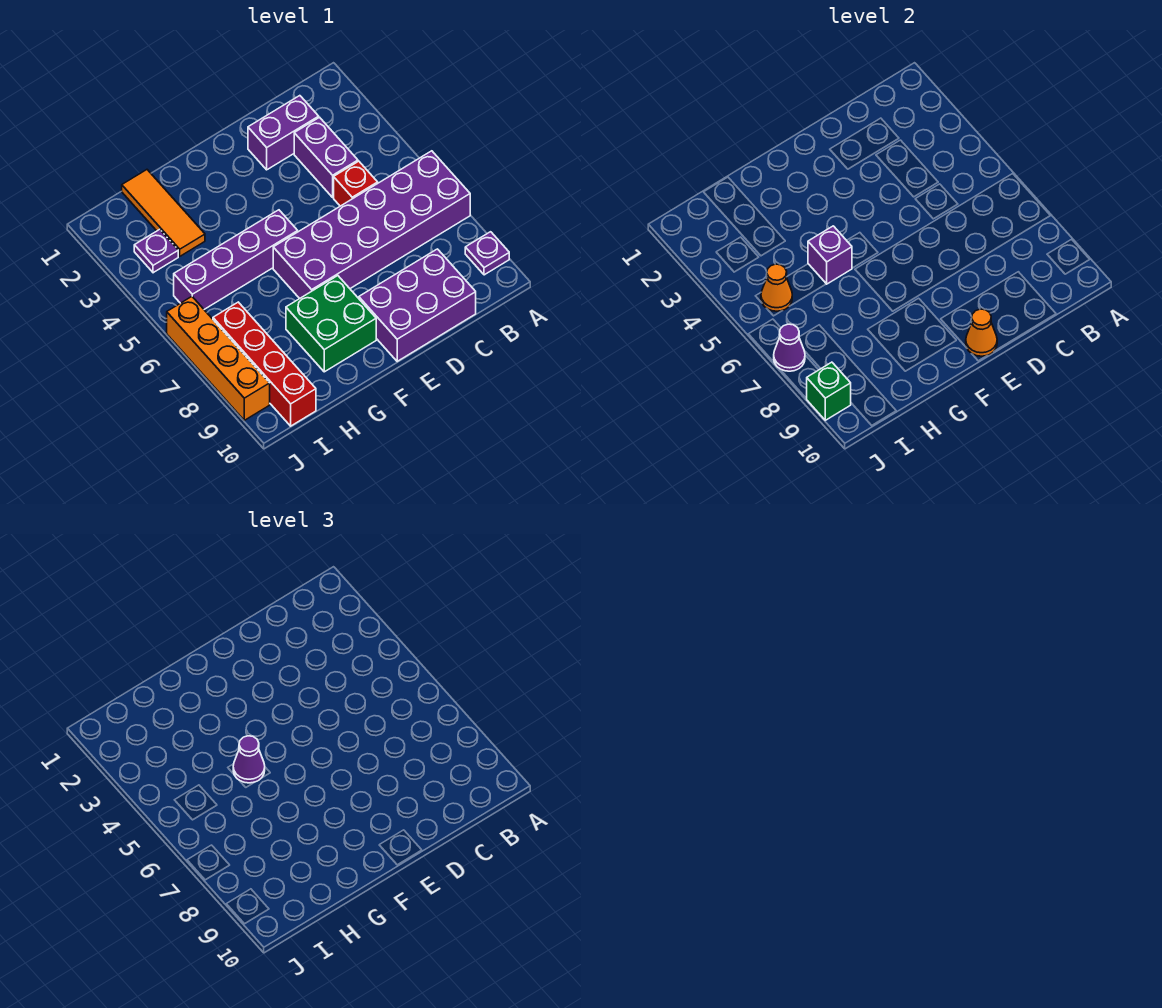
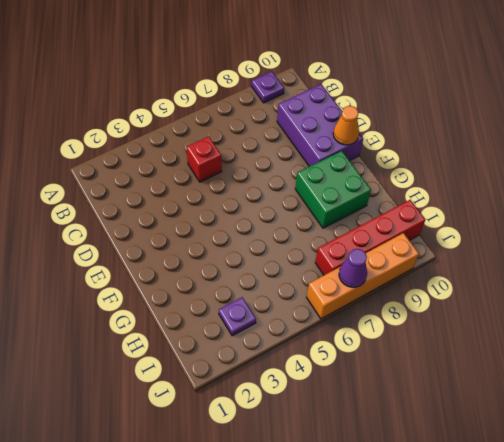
none -> purple 2x6 brick [273,151,470,299]
none -> purple 1x2 brick [248,96,319,170]
none -> purple 1x2 brick [294,117,358,197]

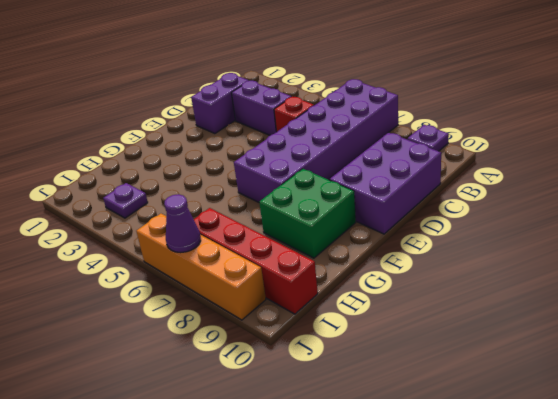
none -> purple 1x4 brick [174,210,298,309]
none -> orange 1x3 tile [122,170,205,256]
none -> orange 1x1 cone [966,309,997,356]

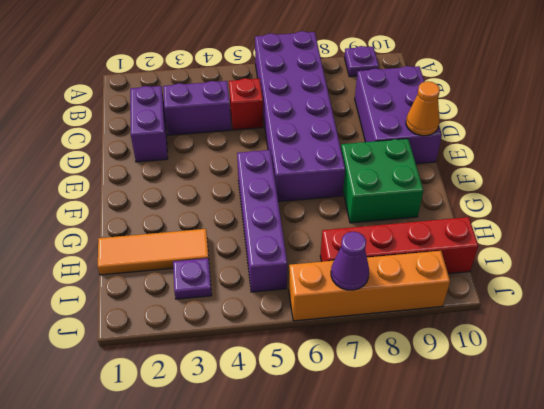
none -> purple 1x1 brick [808,226,852,284]
none -> orange 1x1 cone [761,264,792,311]
none -> green 1x1 brick [807,362,851,420]

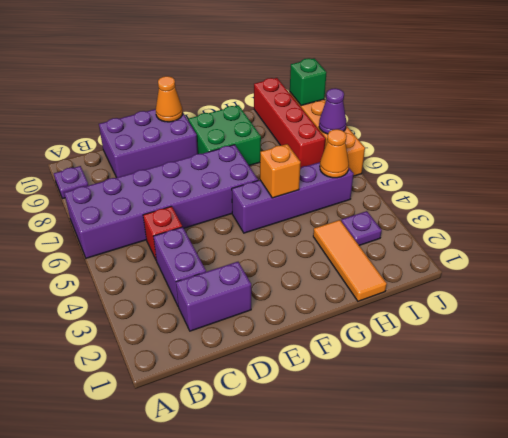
orange 1x1 brick [260,144,301,198] -> purple 1x1 brick [808,226,852,284]
none -> purple 1x1 cone [233,736,265,783]

